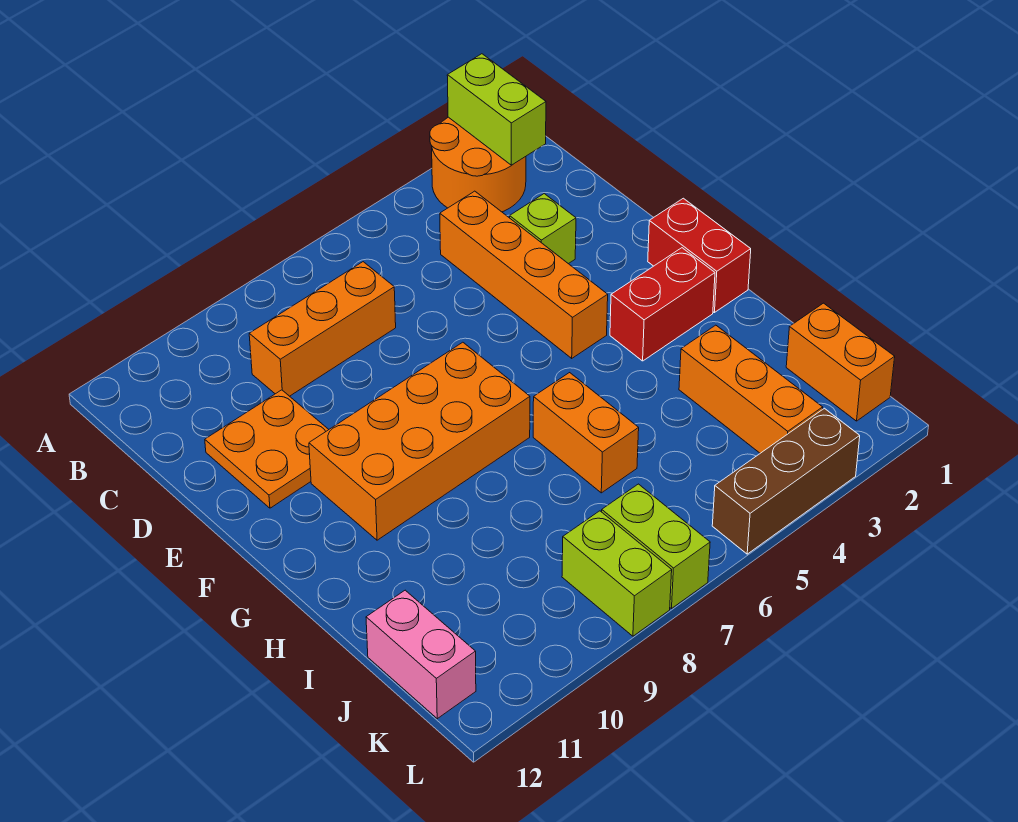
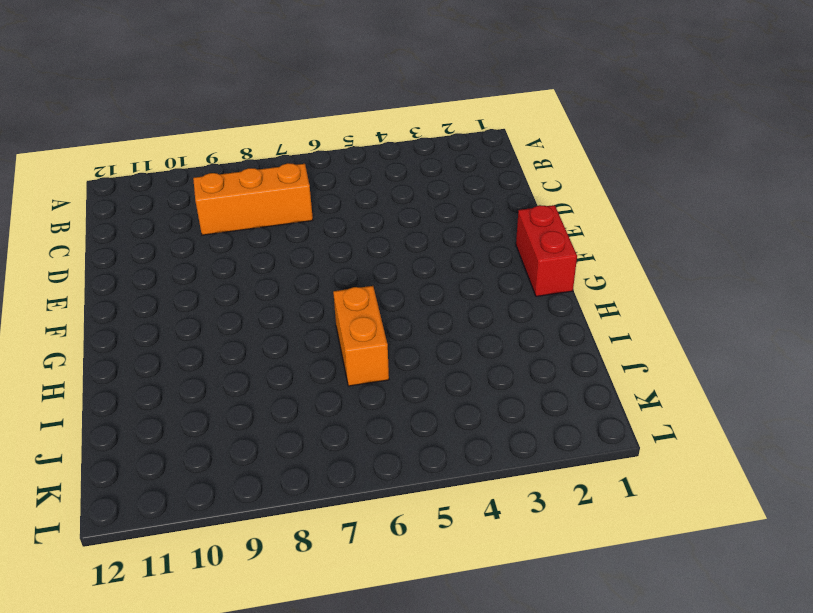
none -> orange 2x2 round brick [430,117,526,212]
none -> orange 1x4 brick [440,191,608,358]
none -> lime 1x1 brick [510,194,576,264]

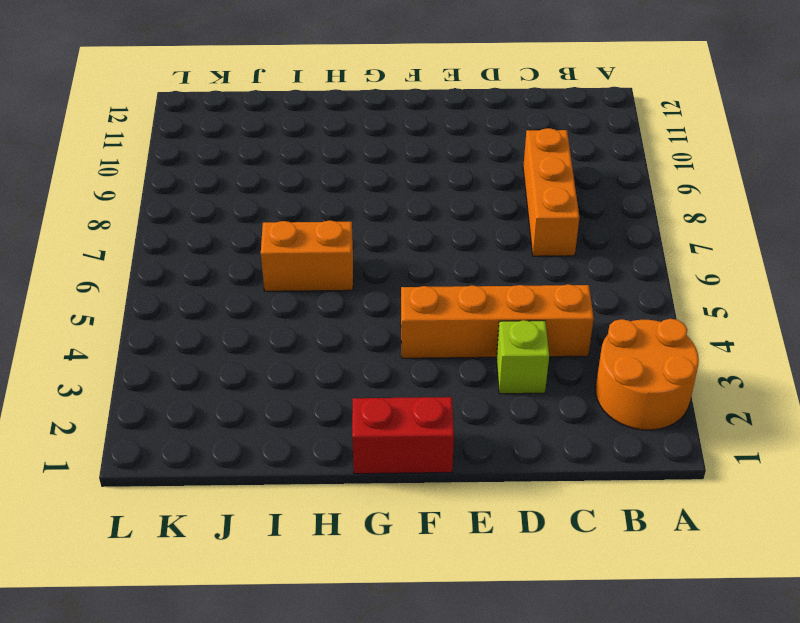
none -> orange 2x2 plate [205,390,329,508]
none -> orange 2x4 brick [309,342,530,540]
none -> red 1x2 brick [610,248,715,361]

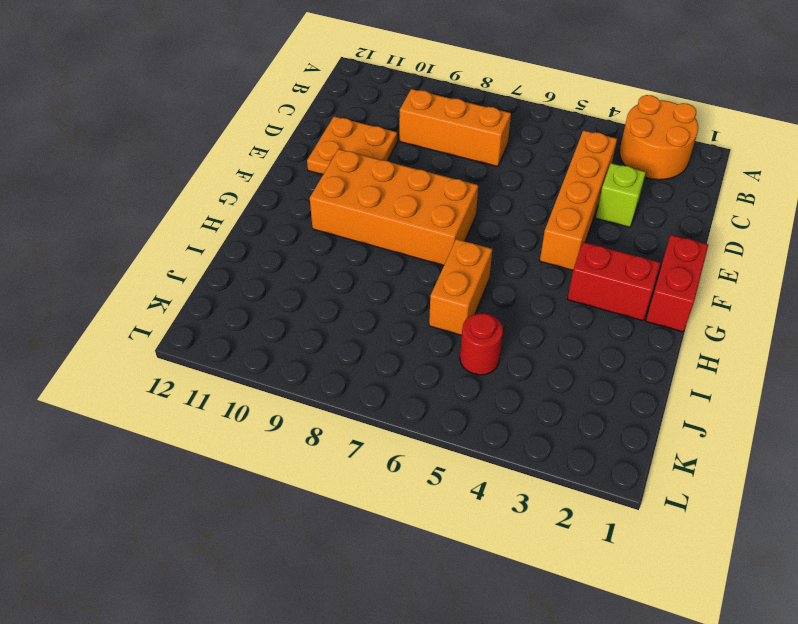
red 1x1 round brick [460,313,503,375] -> none
none -> orange 1x3 brick [679,325,823,453]
none -> orange 1x2 brick [786,303,895,421]
none -> pink 1x2 brick [366,590,476,719]

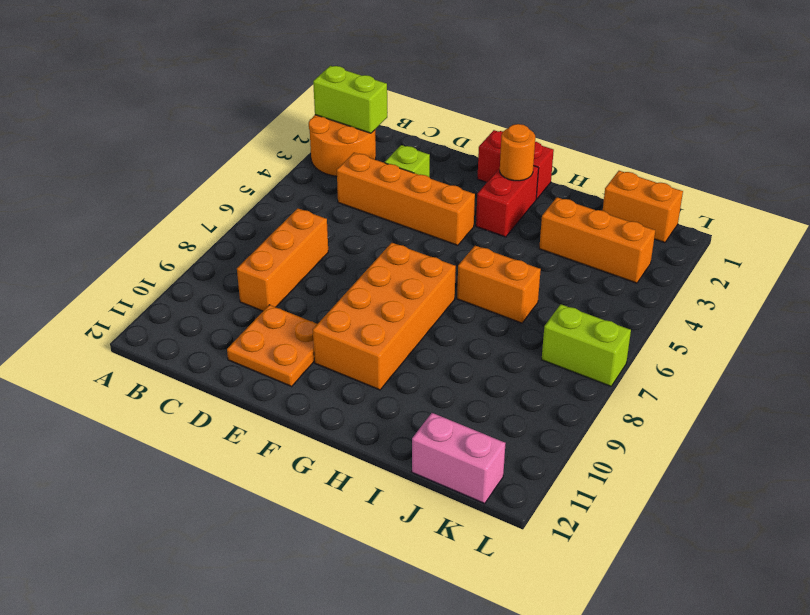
orange 1x1 round brick [500,124,535,181] -> none
none -> lime 1x2 brick [562,511,672,636]
none -> brown 1x3 brick [712,408,860,554]

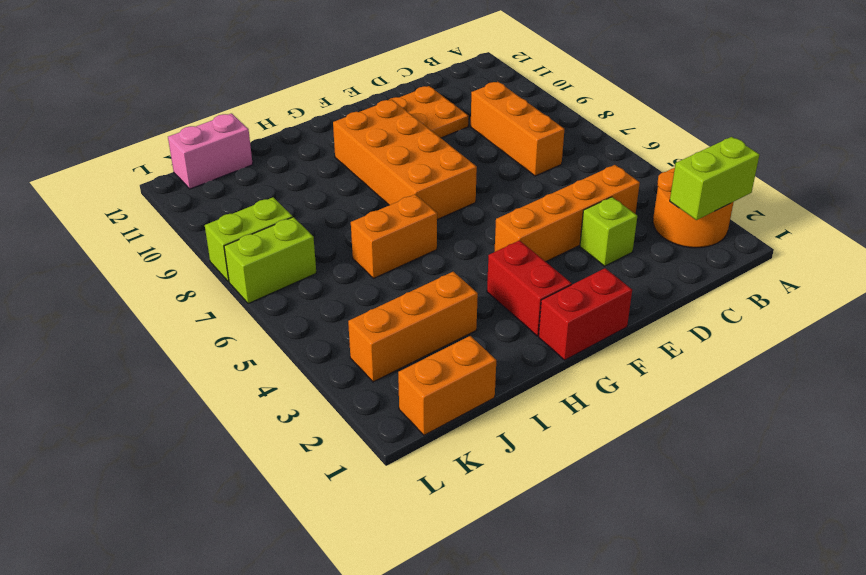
none -> brown 1x3 brick [712,408,860,554]

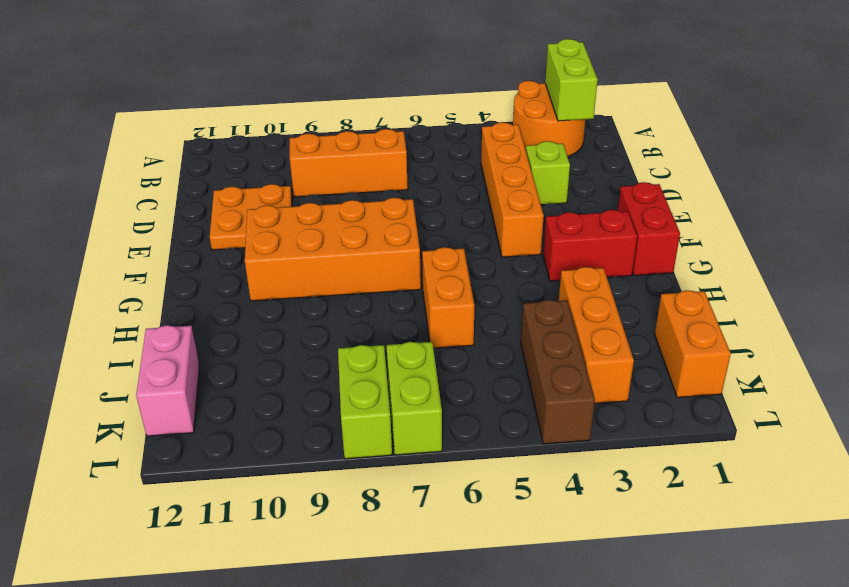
brown 1x3 brick [521,300,595,444] -> brown 1x3 brick turned to [712,408,860,554]

